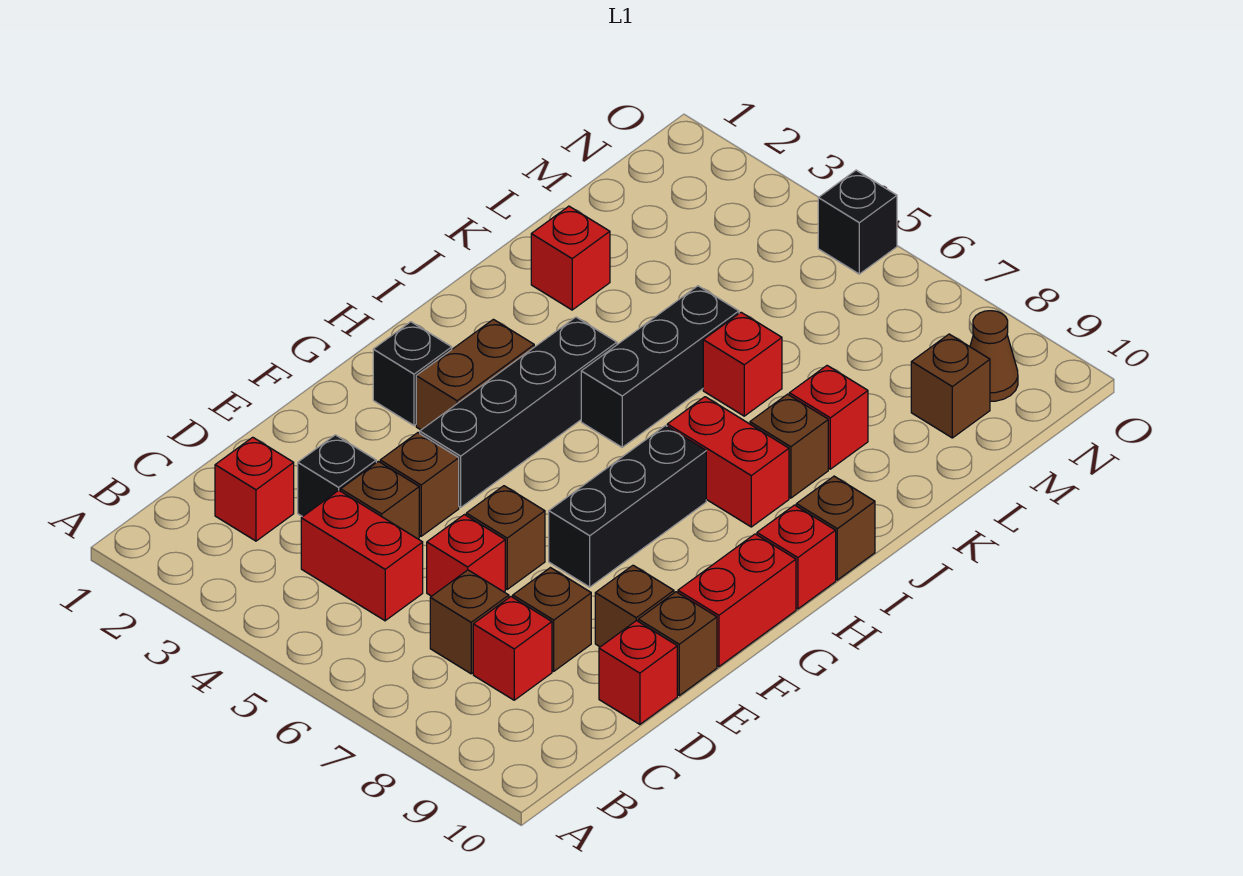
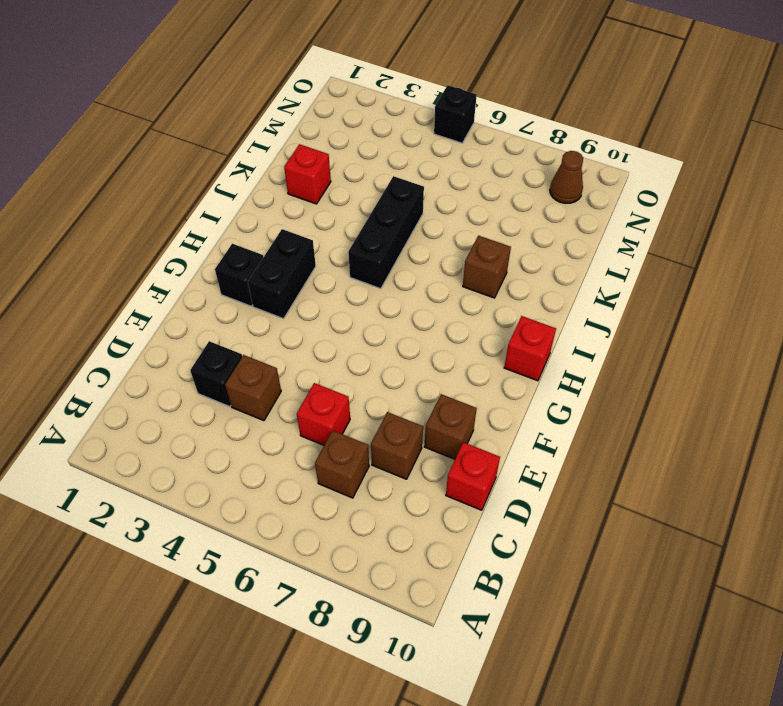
black 1x2 brick [248,229,316,319] -> brown 1x2 brick [416,319,534,430]
none -> red 1x1 brick [215,437,294,541]
none -> red 1x2 brick [301,490,423,621]
none -> red 1x1 brick [473,597,552,700]

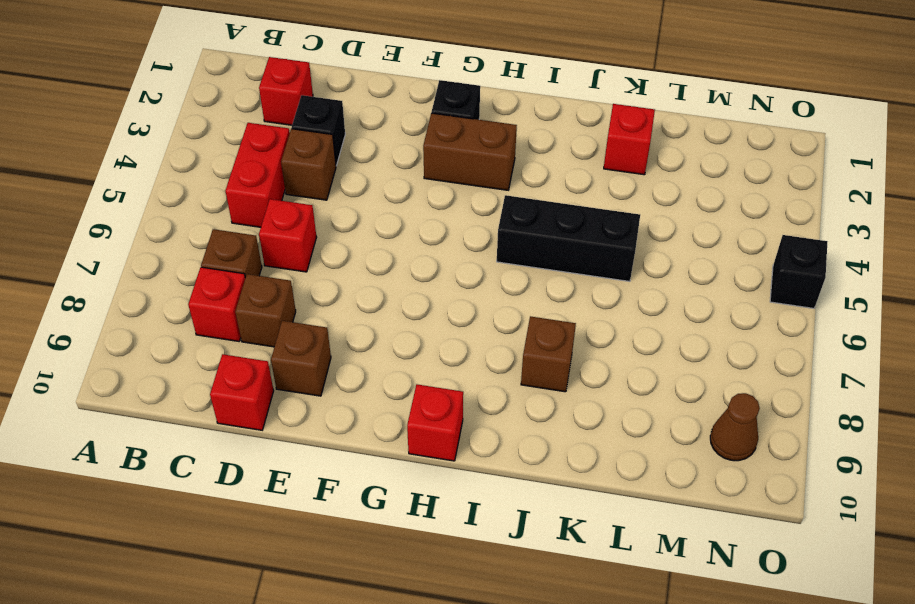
none -> brown 1x1 brick [380,433,459,536]
none -> brown 1x1 brick [466,486,545,589]
none -> brown 1x1 brick [638,592,717,695]

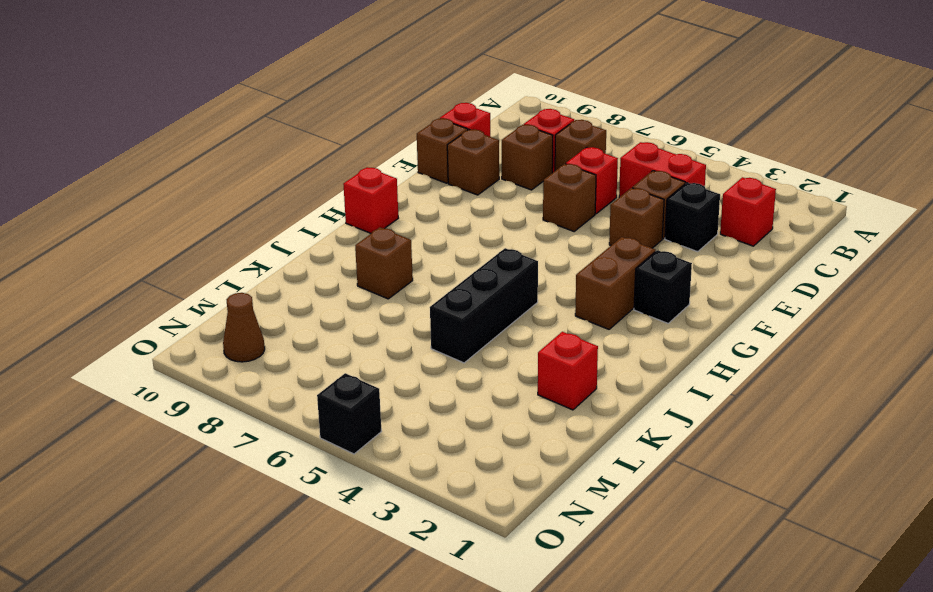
none -> black 1x4 brick [420,317,617,507]
none -> black 1x3 brick [549,426,706,587]
none -> red 1x2 brick [678,534,796,667]

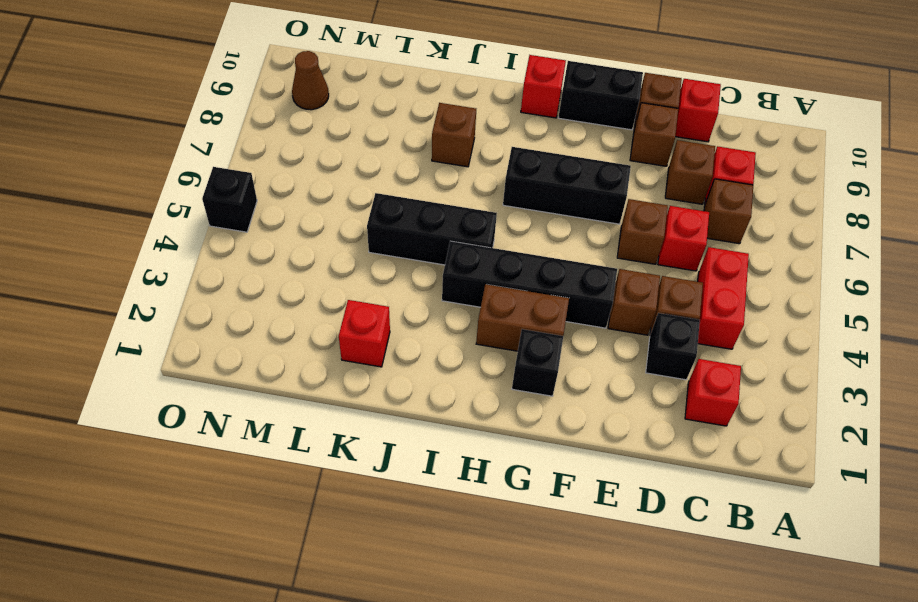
black 1x2 brick [558,61,643,130] -> red 1x2 brick [678,534,796,667]
none -> red 1x2 brick [667,397,789,527]
none -> brown 1x1 brick [796,476,875,580]
none -> red 1x1 brick [703,312,782,416]

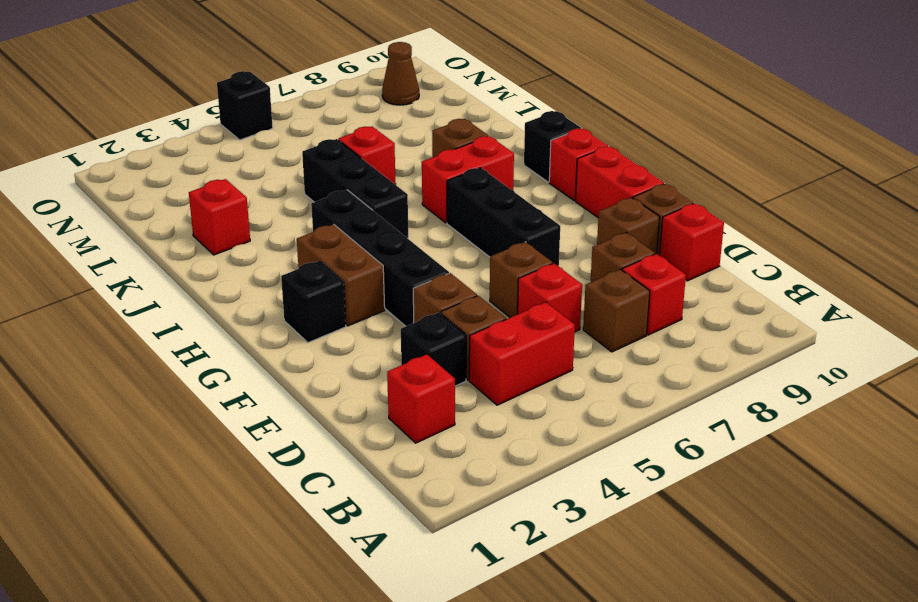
black 1x1 brick [524,111,581,182] -> brown 1x1 brick [796,476,875,580]
none -> red 1x1 brick [789,366,868,469]
none -> brown 1x1 brick [911,334,990,438]

